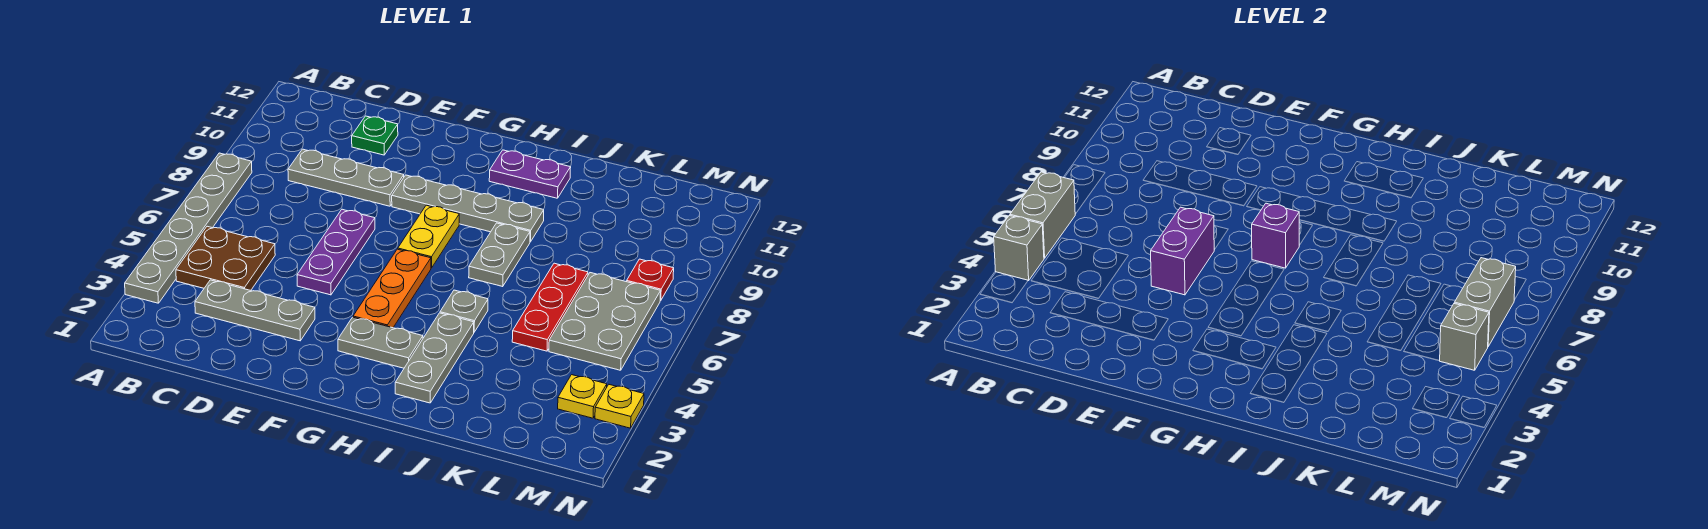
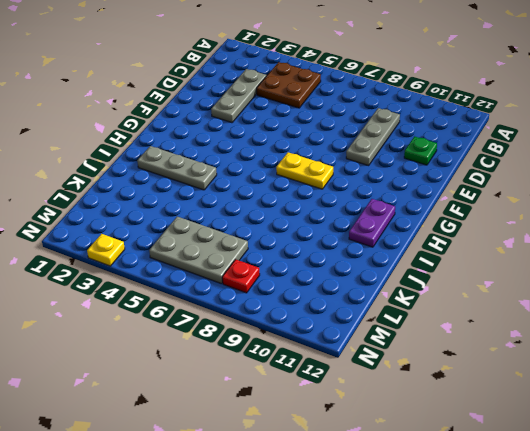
none -> grey 1x6 plate [125,153,252,303]
none -> purple 1x3 plate [297,209,375,295]
none -> grey 1x4 plate [392,175,544,242]

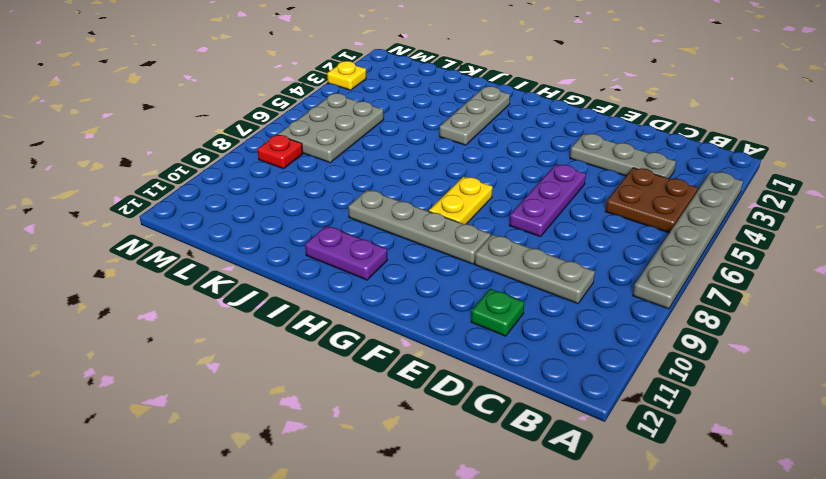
none -> grey 1x2 plate [338,317,423,368]
none -> orange 1x3 plate [353,249,431,328]
none -> grey 1x1 plate [440,290,488,332]

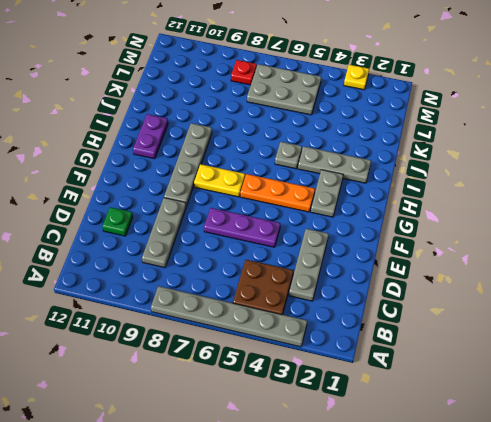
none -> grey 1x2 plate [469,223,530,287]
none -> red 1x3 plate [512,263,588,351]
none -> yellow 1x1 plate [558,375,607,418]

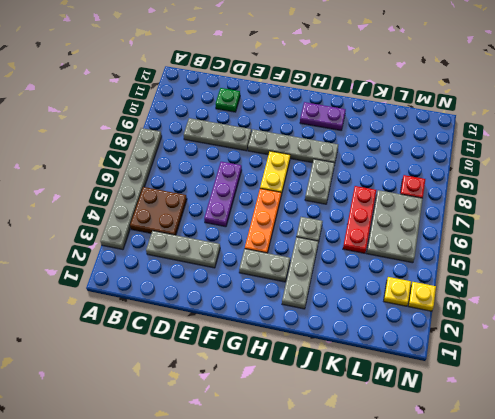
none -> grey 1x1 brick [994,216,1044,281]
none -> grey 1x2 brick [1010,172,1075,258]
none -> purple 1x2 brick [1151,207,1215,295]

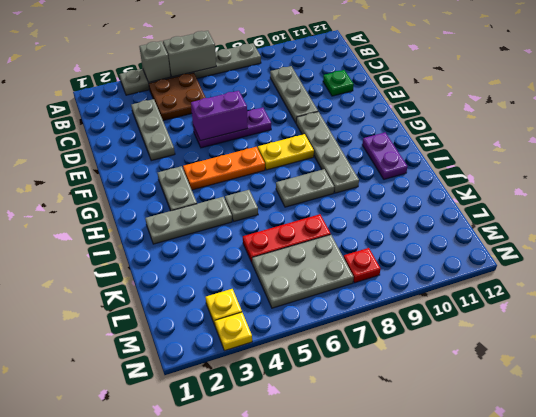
none -> purple 1x1 brick [1252,203,1299,268]
none -> grey 1x1 brick [1440,304,1489,370]
none -> grey 1x2 brick [1454,258,1516,346]

